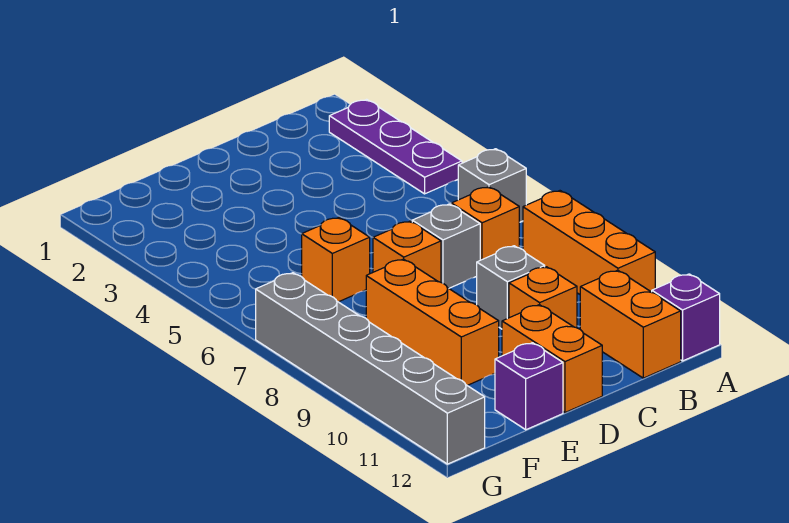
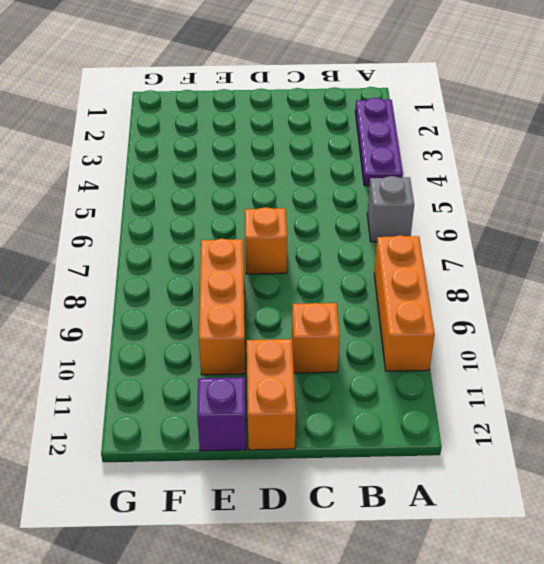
none -> purple 1x1 brick [652,274,720,361]
none -> orange 1x1 brick [451,187,519,260]
none -> orange 1x2 brick [580,270,681,378]

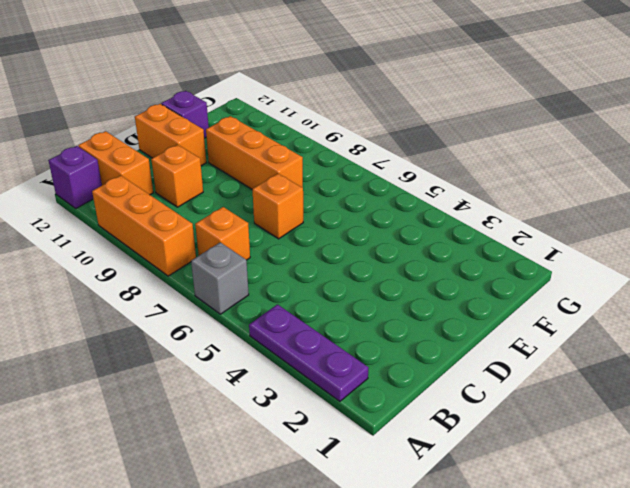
none -> grey 1x1 brick [412,204,480,288]
none -> grey 1x1 brick [477,246,545,329]
none -> orange 1x1 brick [302,218,370,302]

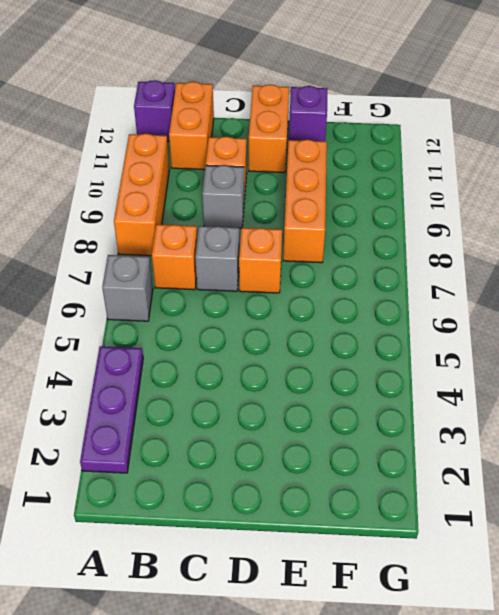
none -> orange 1x1 brick [302,218,370,302]
none -> grey 1x6 brick [256,273,485,464]

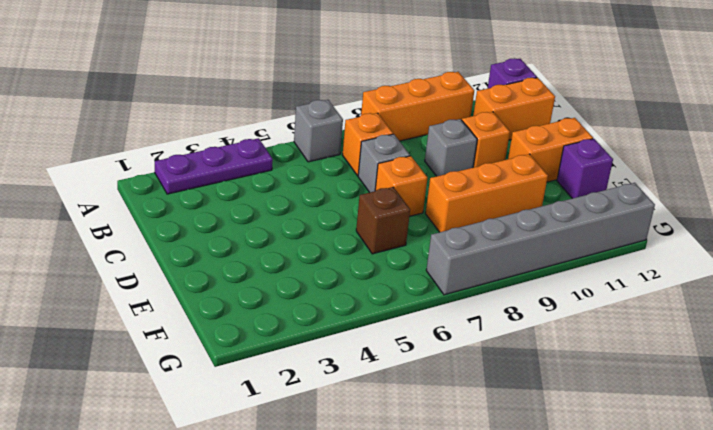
brown 1x1 brick [356,187,410,254] -> orange 1x1 brick [302,218,370,302]

